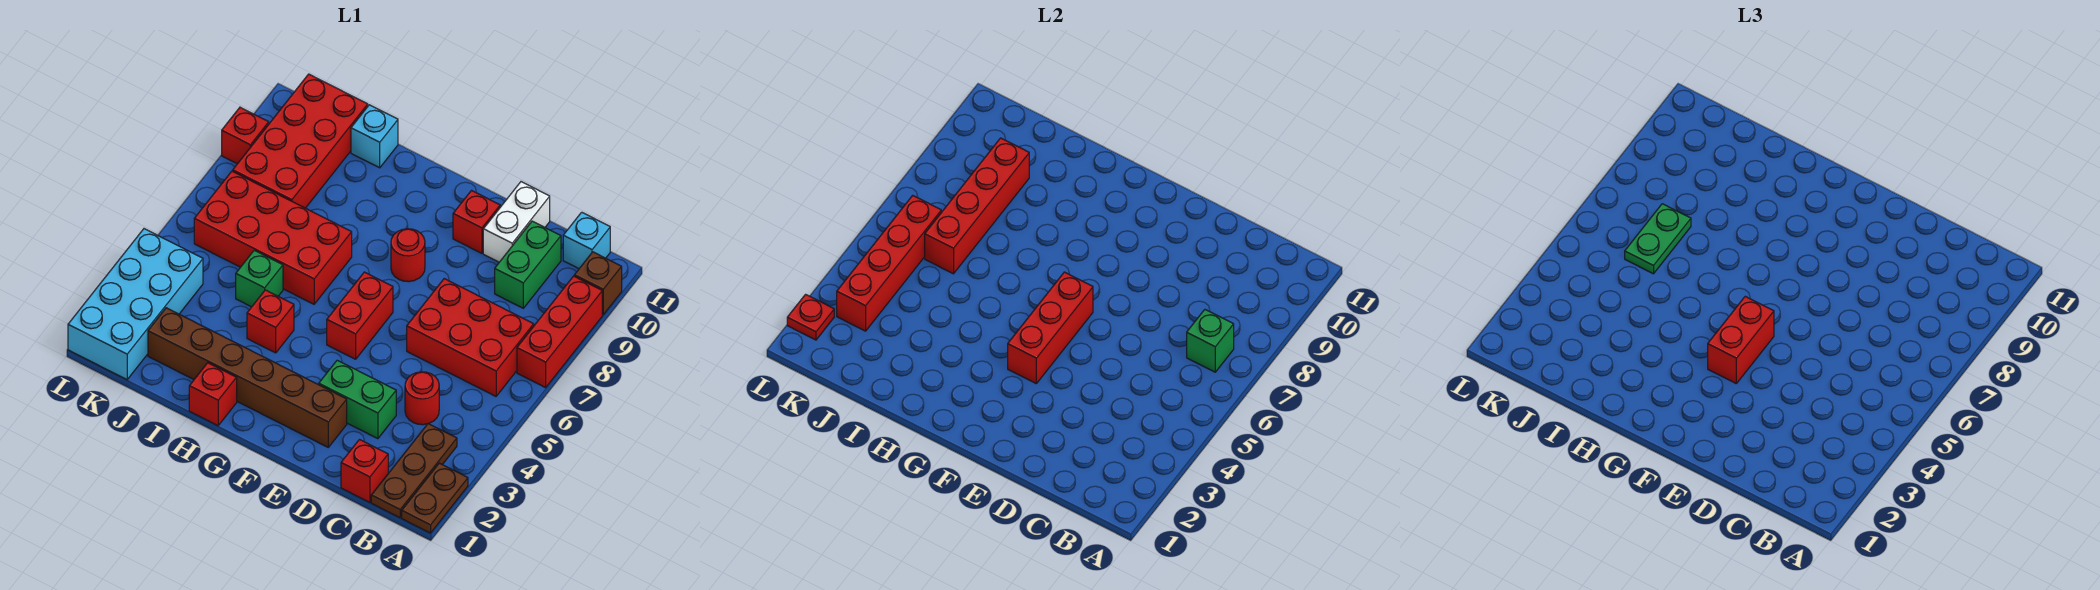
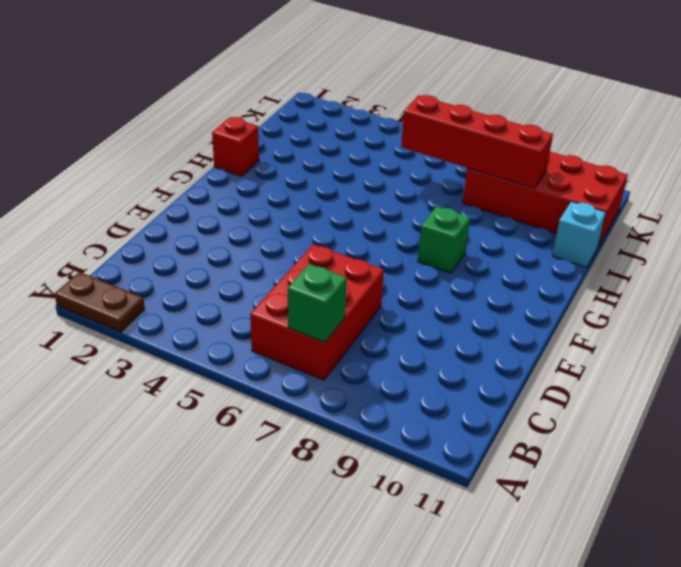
green 1x1 brick [418,206,470,273] -> green 1x1 brick moved to [236,250,283,307]
none -> red 1x3 brick [517,276,602,388]
none -> brown 1x1 brick [574,252,622,315]
none -> brown 1x3 plate [371,424,457,518]
none -> cyan 1x1 brick [563,212,610,269]

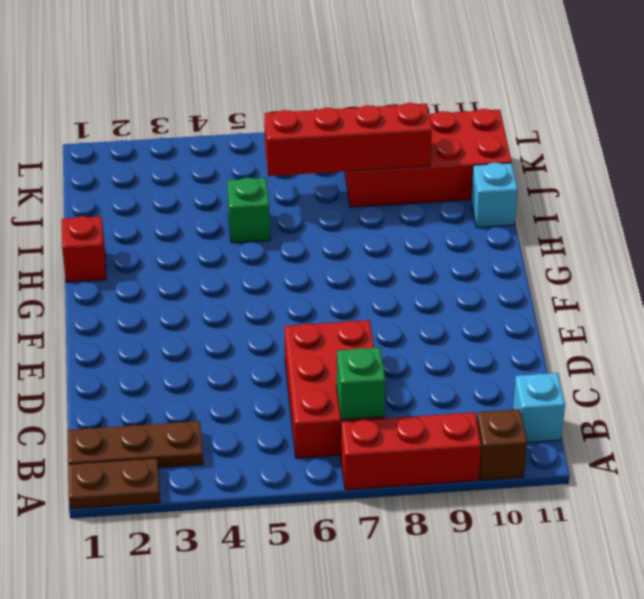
none -> red 1x1 brick [341,440,388,502]
none -> red 1x1 round brick [405,372,439,425]
none -> green 1x2 brick [495,221,561,308]
none -> green 1x2 brick [319,360,396,439]

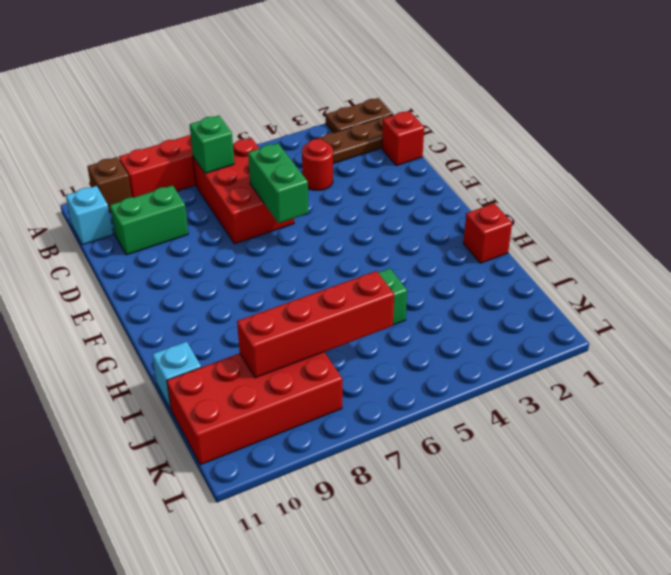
green 1x2 brick [248,143,308,223] -> green 1x2 brick moved to [319,360,396,439]
none -> white 1x2 brick [483,182,550,262]
none -> brown 1x6 brick [148,308,347,447]
none -> red 1x1 brick [453,191,500,253]
none -> red 1x2 brick [327,272,393,359]

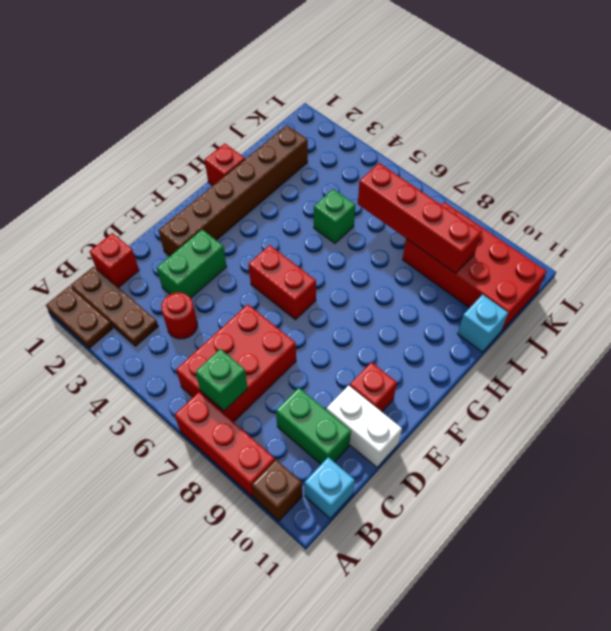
none -> red 1x1 round brick [391,229,425,282]
none -> red 1x1 brick [247,290,294,353]
none -> red 2x4 brick [194,171,352,304]
none -> cyan 2x4 brick [68,229,203,379]

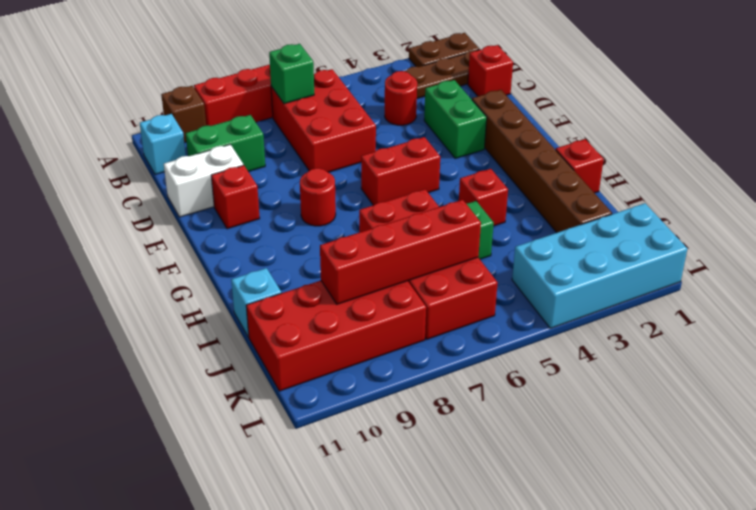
none -> red 1x1 brick [222,107,269,164]
none -> red 1x3 brick [1008,272,1093,383]
none -> red 1x4 brick [837,195,941,331]
none -> red 1x1 plate [787,294,834,340]

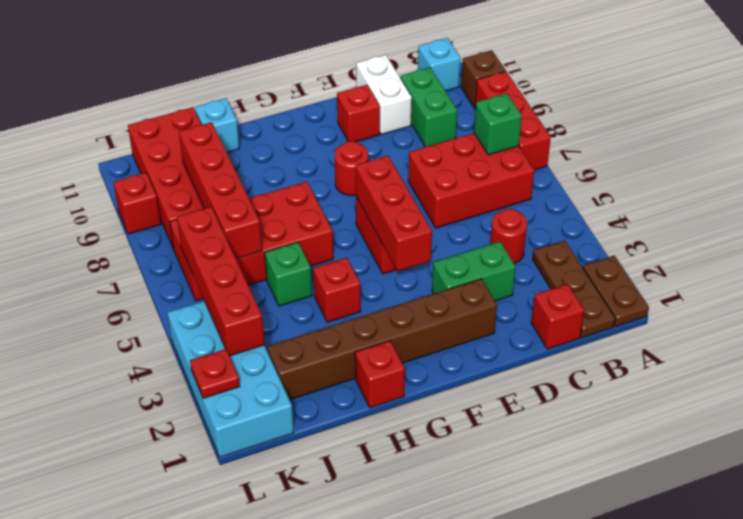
none -> red 1x2 brick [1708,296,1774,383]
none -> green 1x2 plate [1625,204,1691,274]

